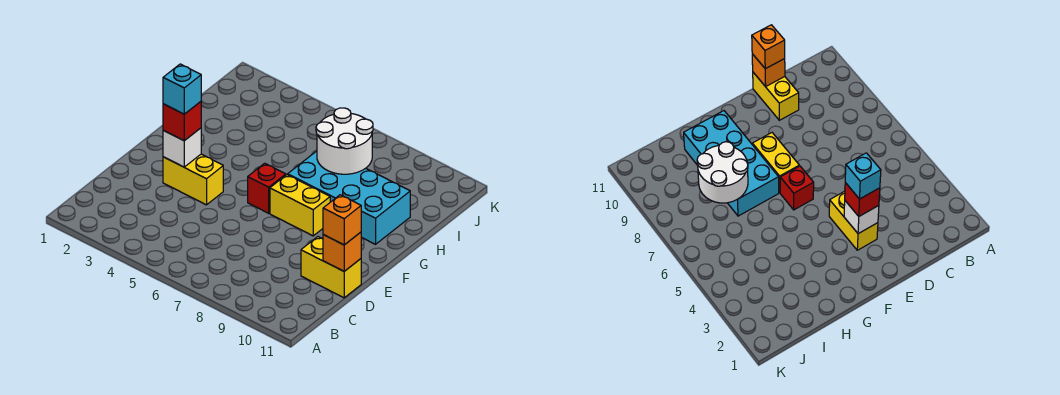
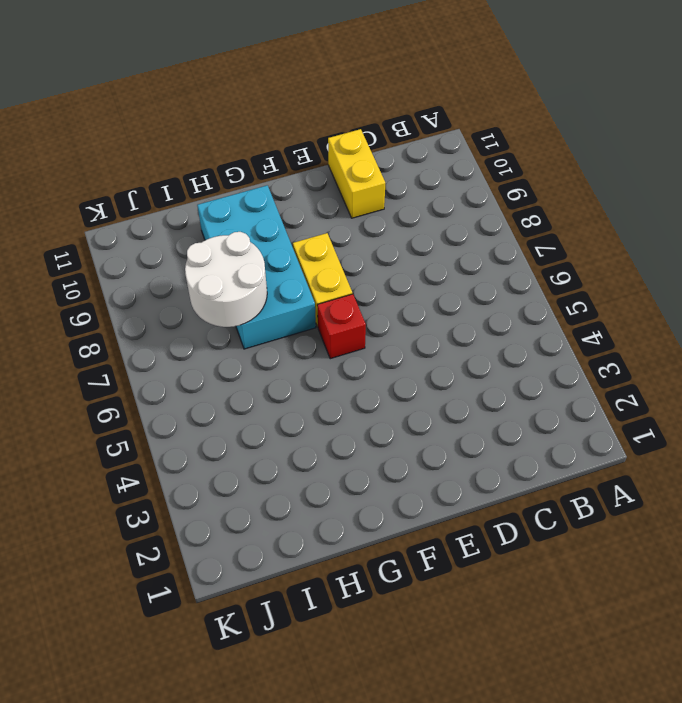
none -> yellow 1x2 brick [163,154,223,205]
none -> orange 1x1 brick [323,232,361,271]

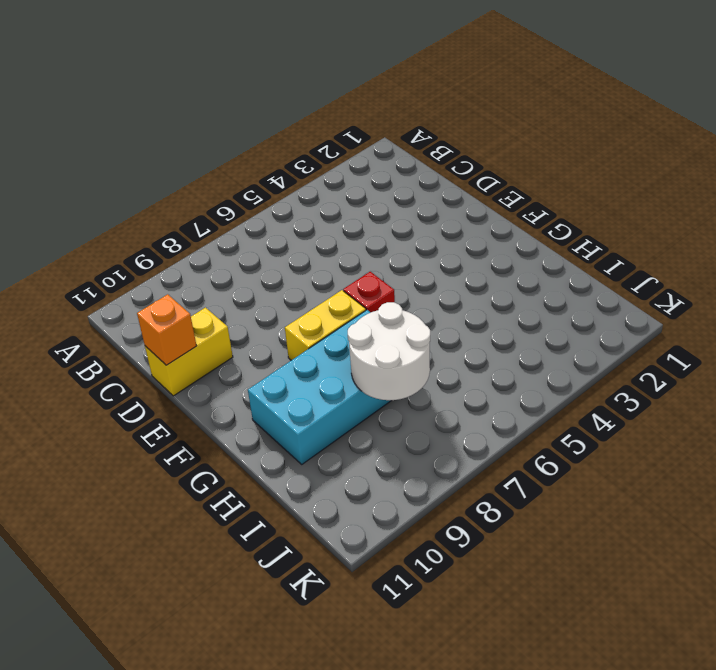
none -> yellow 1x2 brick [163,154,223,205]
none -> white 1x1 brick [163,128,201,167]

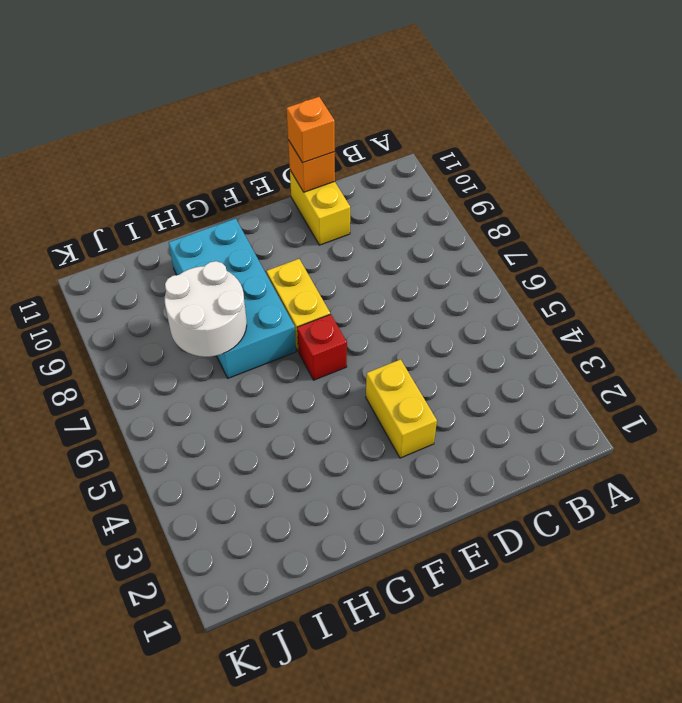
none -> white 1x1 brick [163,128,201,167]
none -> red 1x1 brick [163,102,201,141]

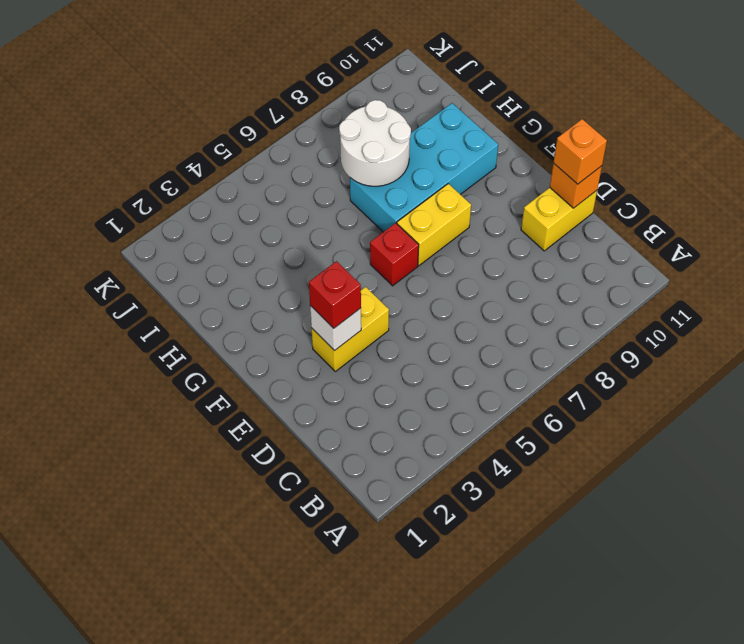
none -> cyan 1x1 brick [163,64,201,114]

